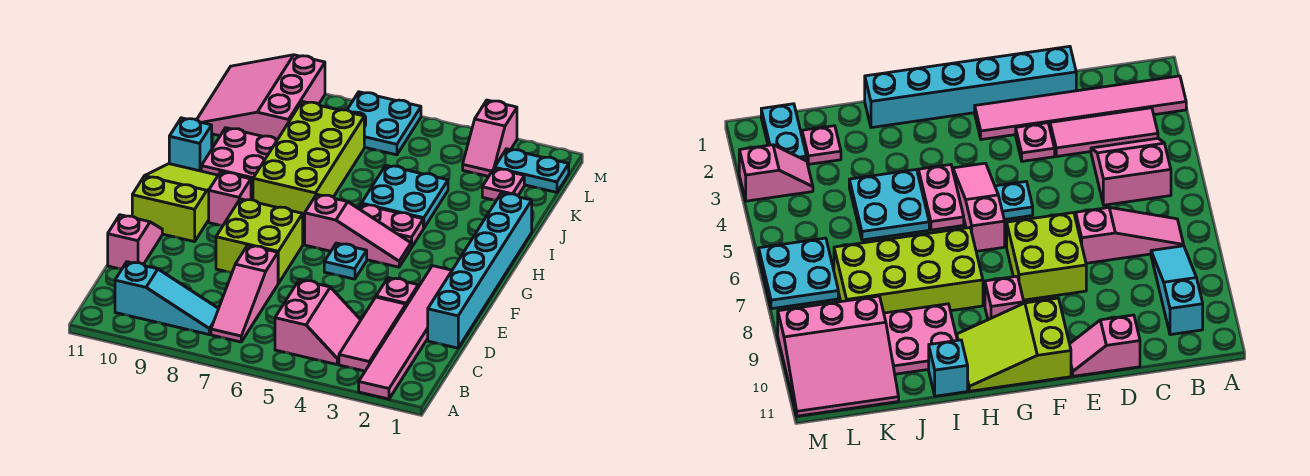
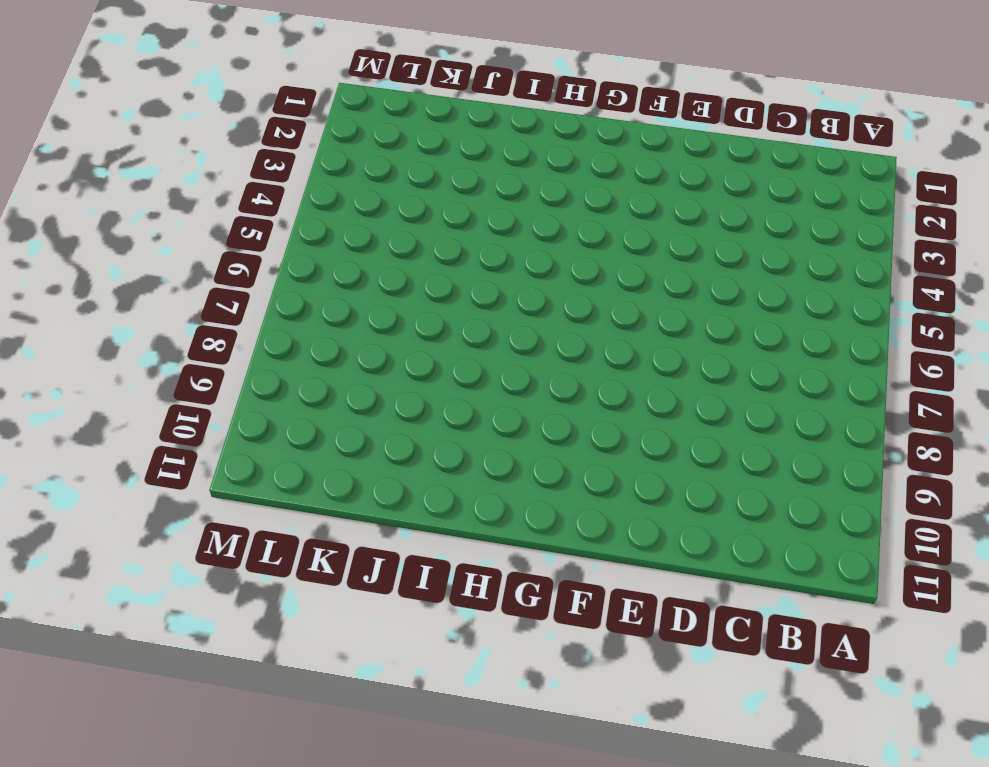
none -> pink 1x6 tile [359,266,452,399]
none -> pink 1x3 tile [339,297,406,371]
none -> pink 2x2 slope [275,280,361,365]

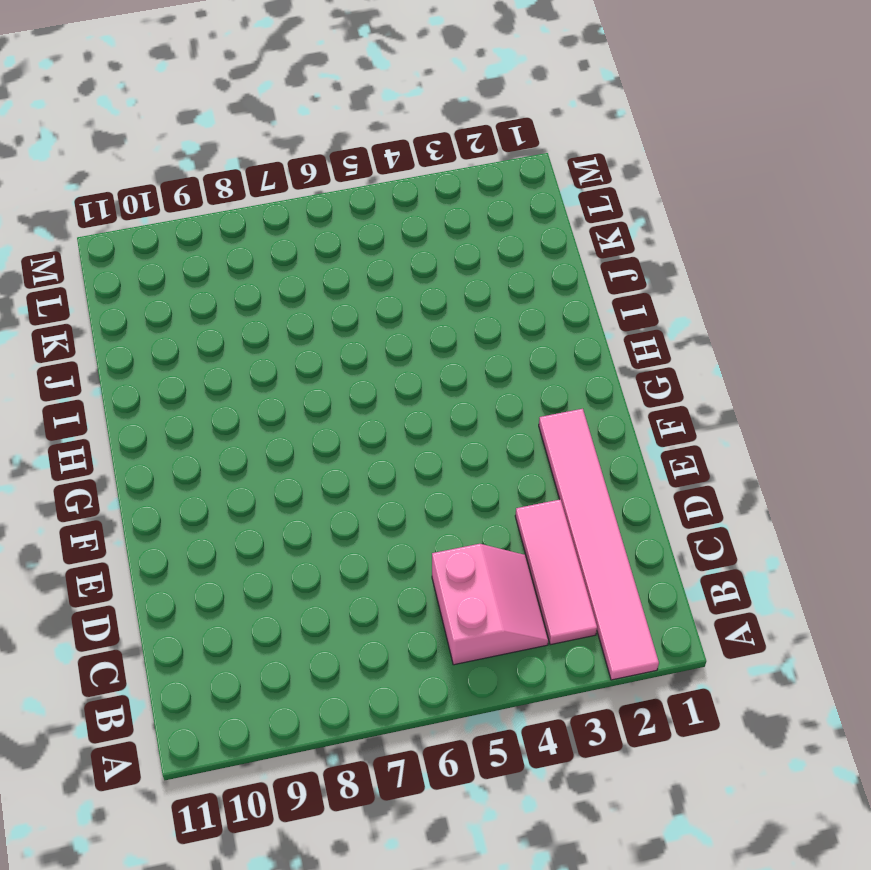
none -> pink 1x3 slope [211,245,278,342]
none -> cyan 1x3 slope [115,262,219,334]
none -> cyan 1x6 brick [428,193,532,348]

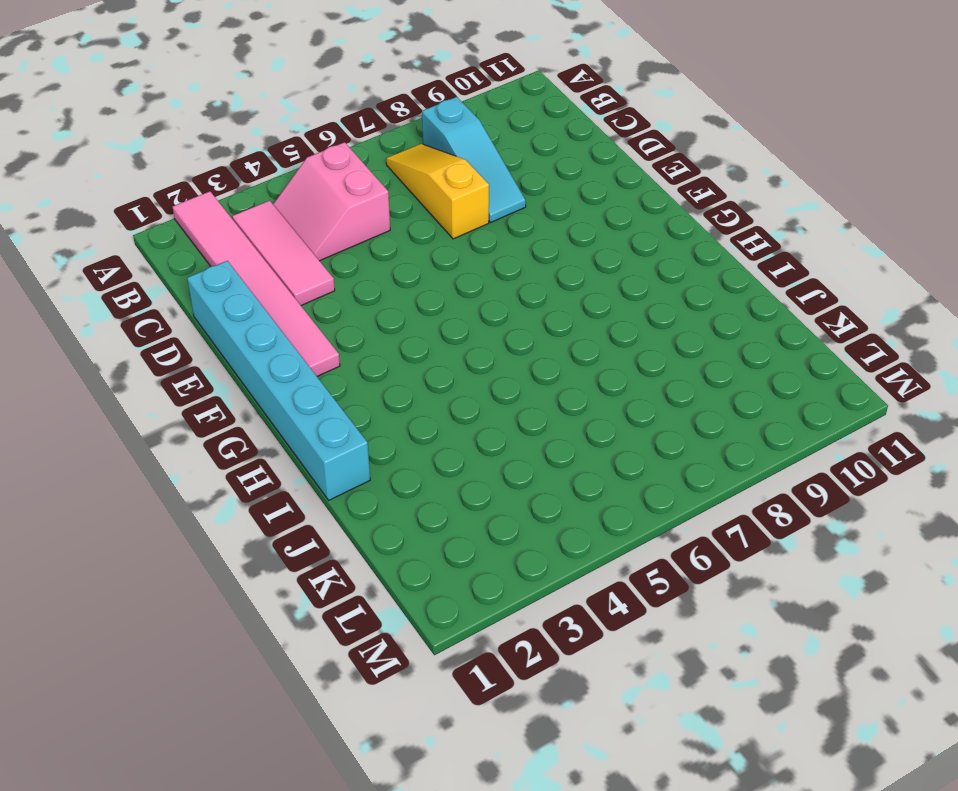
yellow 1x3 slope [386,144,489,239] -> pink 1x3 slope [211,245,278,342]
cyan 1x3 slope [422,97,526,222] -> cyan 1x3 slope turned to [115,262,219,334]
none -> pink 1x2 slope [108,215,162,269]
none -> pink 1x1 plate [376,278,418,306]
none -> lime 2x2 brick [216,199,303,283]

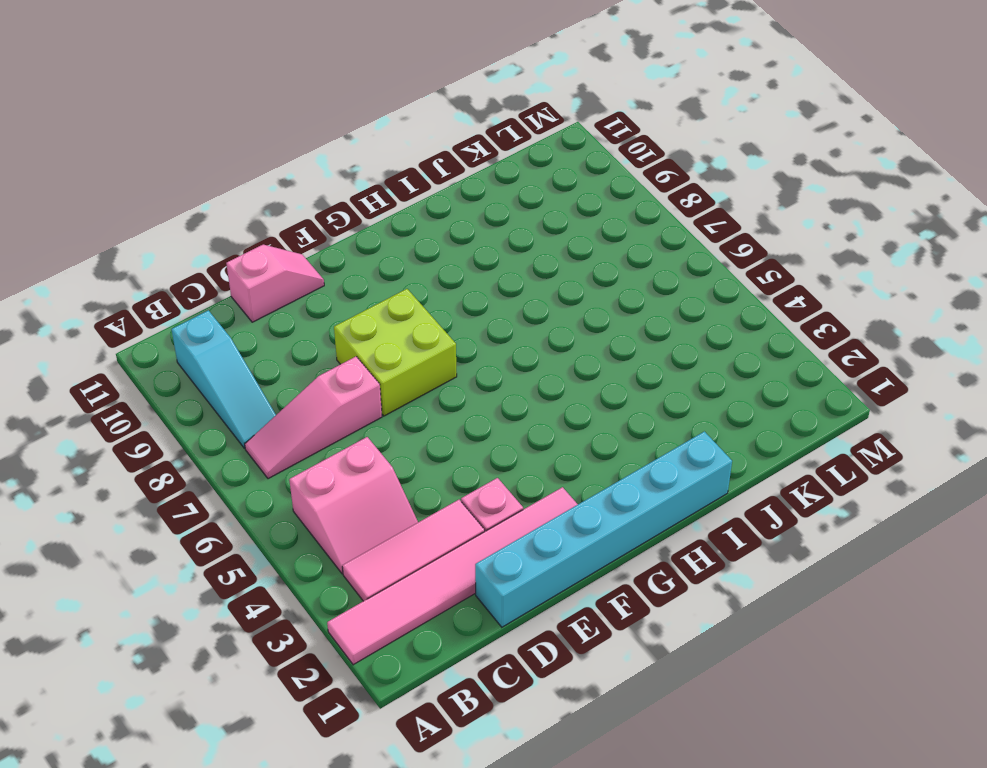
none -> cyan 1x1 plate [324,243,367,279]
none -> lime 2x3 slope [132,164,218,242]
none -> pink 1x3 slope [305,194,411,267]

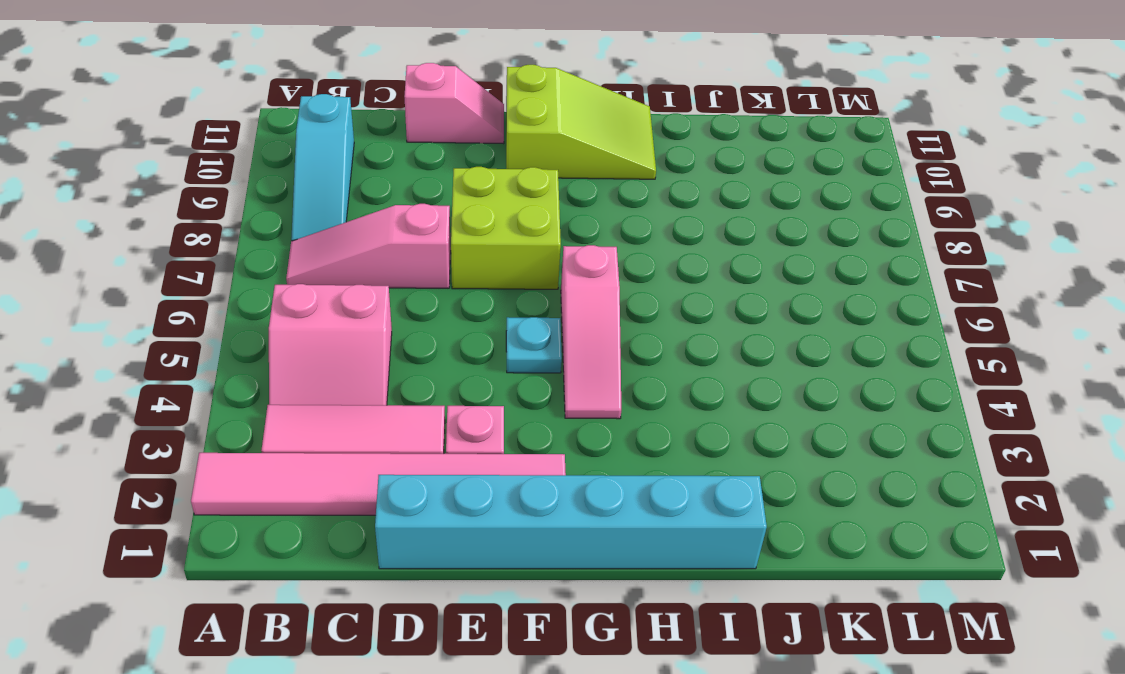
none -> pink 1x1 brick [209,172,251,226]
none -> pink 1x2 plate [358,204,423,248]
none -> lime 2x4 brick [253,102,364,223]

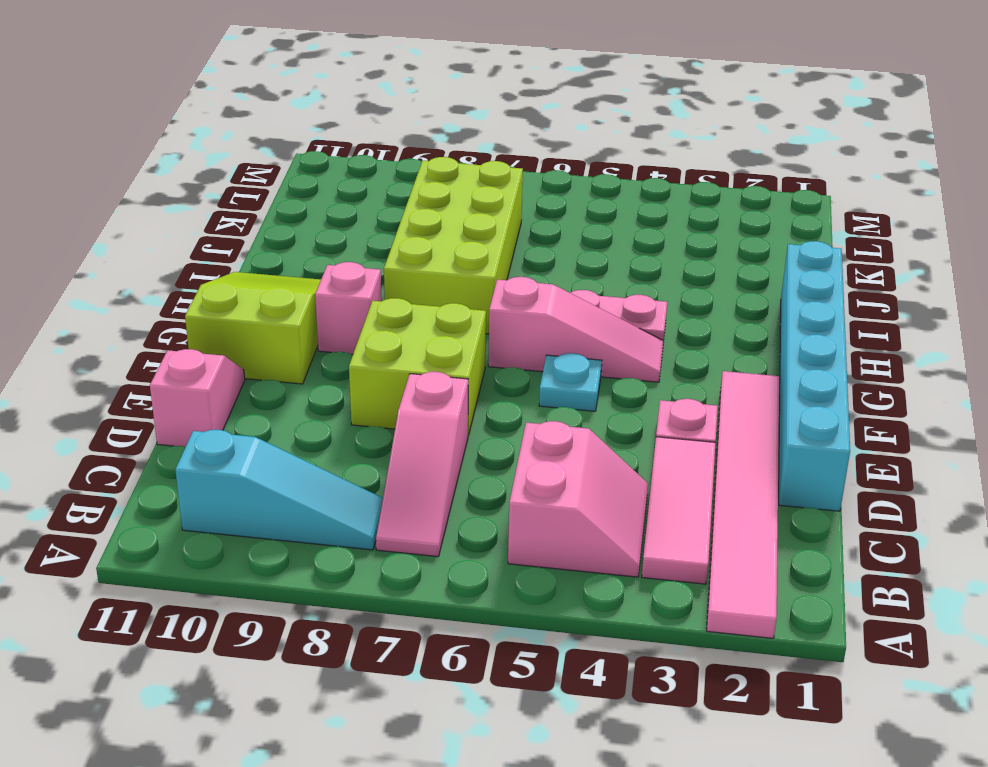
none -> cyan 2x2 plate [361,165,448,228]
none -> pink 2x2 plate [201,128,277,188]
none -> cyan 1x1 brick [169,118,212,171]

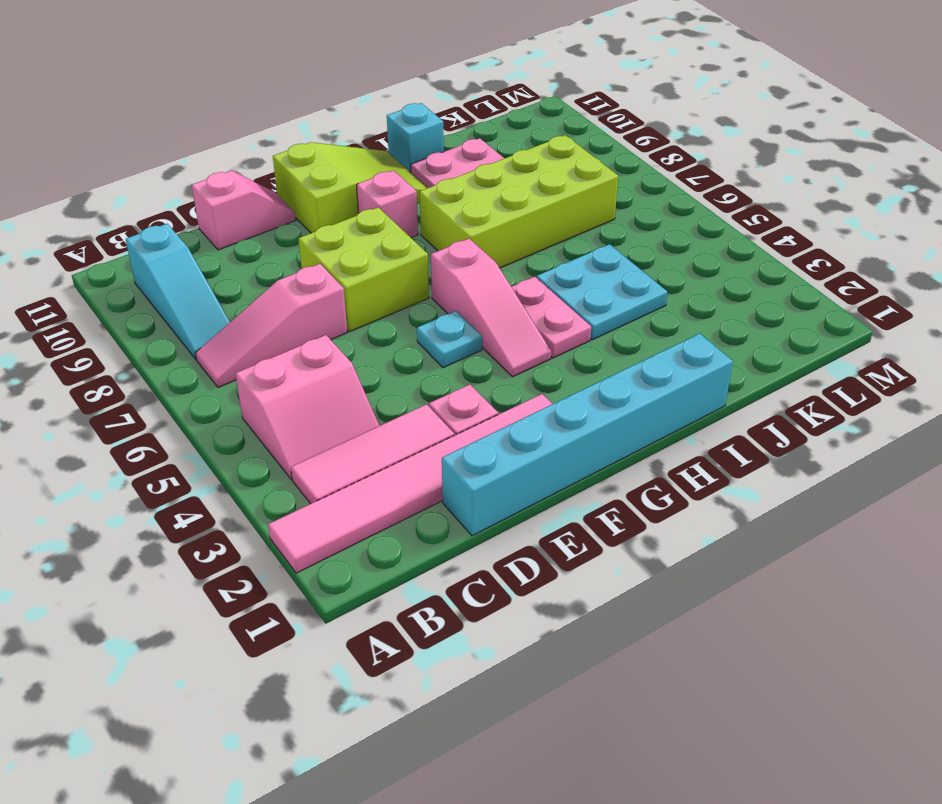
none -> pink 1x1 plate [482,168,524,200]
none -> pink 3x3 slope [197,55,325,140]
none -> cyan 1x2 plate [495,149,569,192]

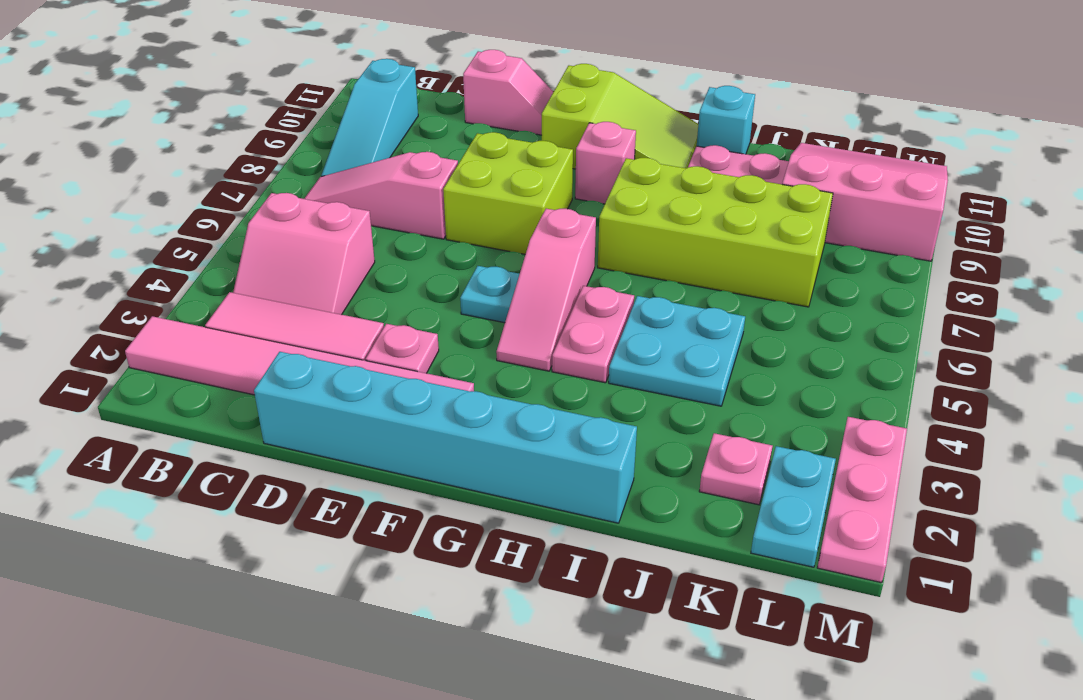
pink 1x3 plate [817,417,907,583] -> pink 1x2 slope [463,100,517,176]
none -> cyan 2x2 plate [347,92,421,155]

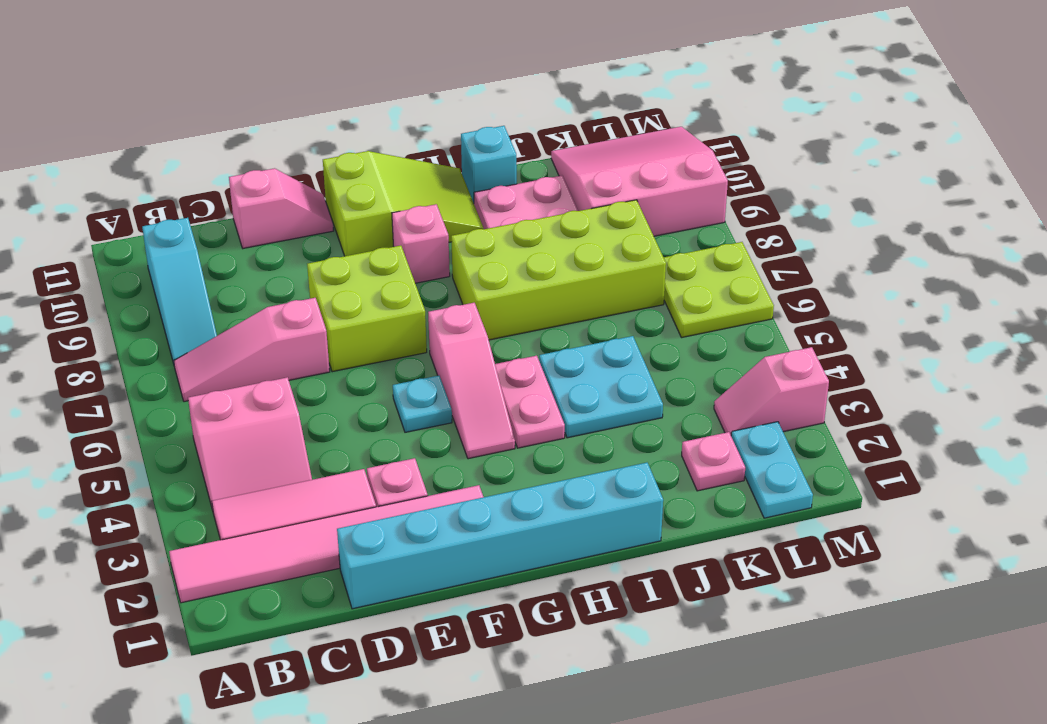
lime 2x2 plate [664,242,774,338] -> cyan 2x2 plate [347,92,421,155]

